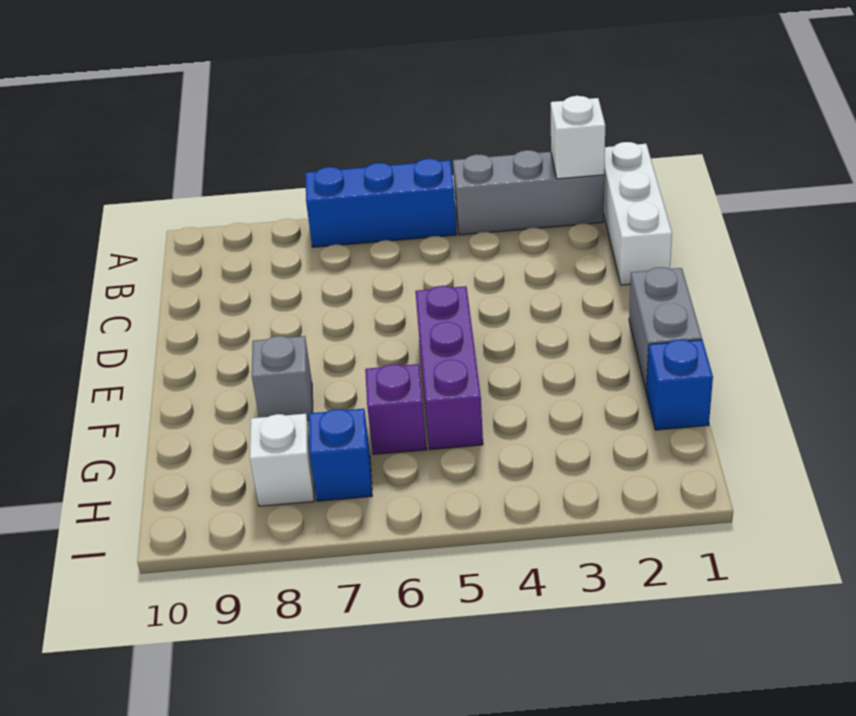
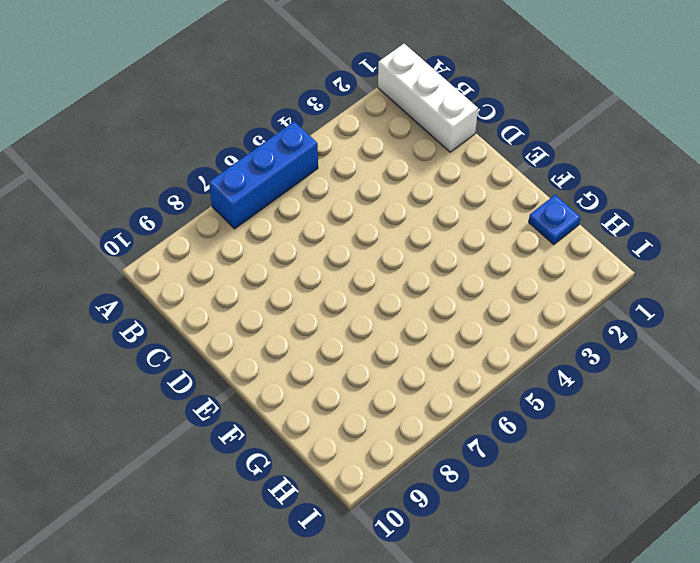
blue 1x1 plate [529,195,580,245] -> blue 1x1 brick [646,340,713,430]
none -> grey 1x3 brick [453,150,604,235]
none -> grey 1x2 brick [629,267,702,390]

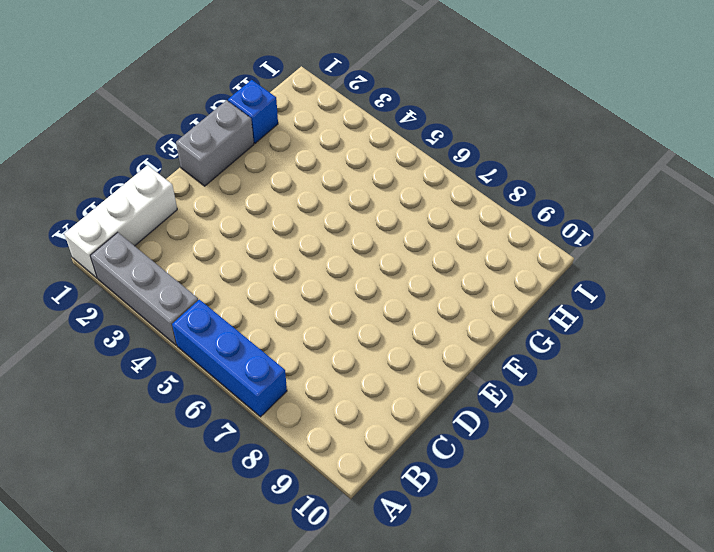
none -> purple 1x3 brick [415,286,483,450]
none -> grey 1x1 brick [252,336,313,420]

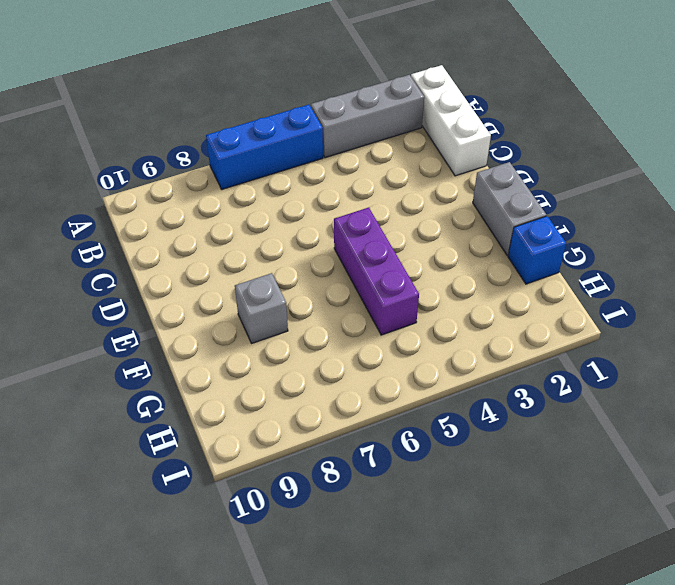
none -> purple 1x1 brick [365,364,427,454]
none -> blue 1x1 brick [309,409,372,501]

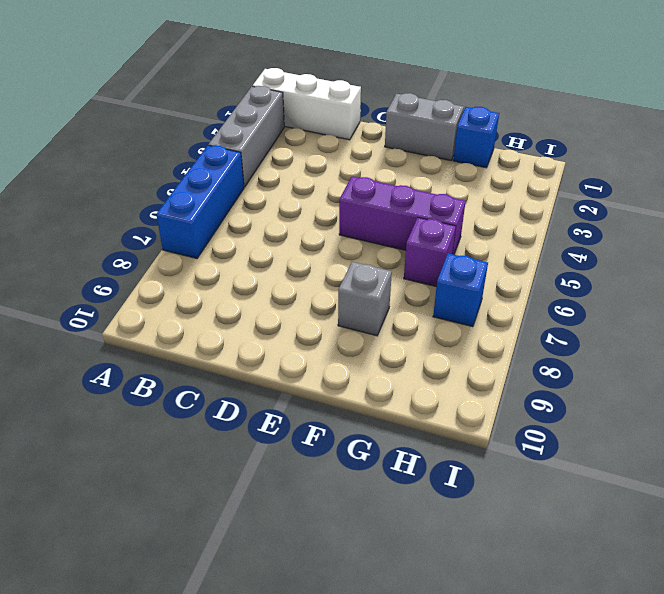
none -> white 1x1 brick [250,414,314,506]
none -> white 1x1 brick [551,96,605,179]

